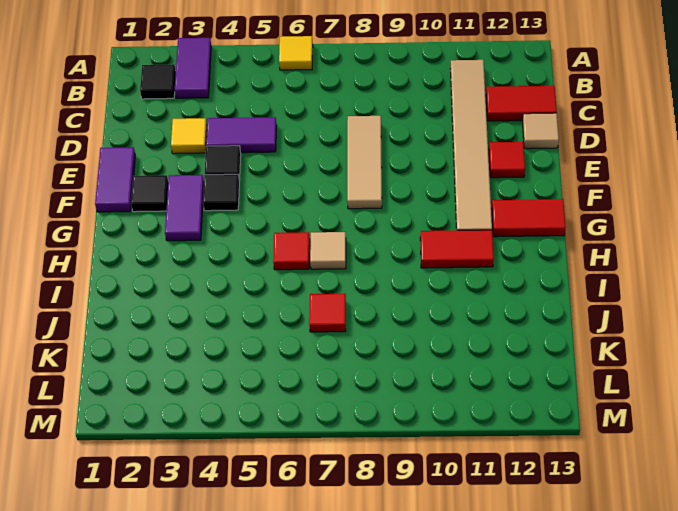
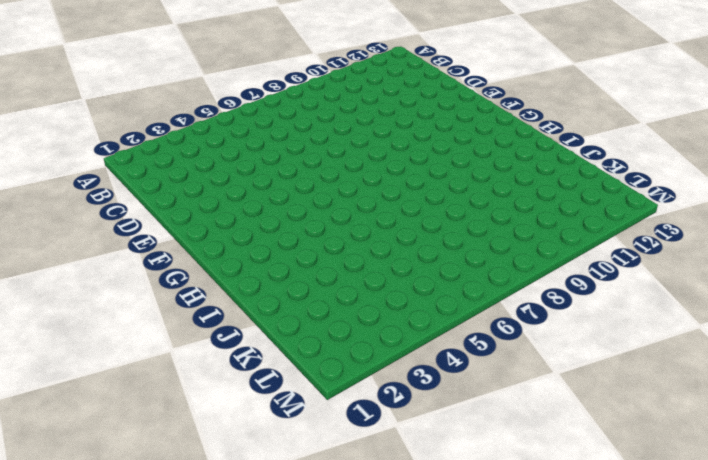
none -> purple 1x2 tile [175,38,211,98]
none -> yellow 1x1 tile [279,36,313,70]
none -> black 1x1 tile [140,64,176,99]

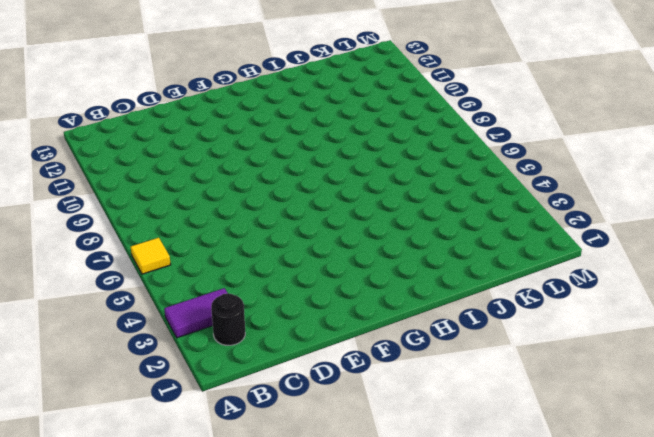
black 1x1 round brick [211,293,245,345] -> black 1x1 tile [140,64,176,99]
none -> tan 1x6 tile [451,60,492,230]
none -> red 1x2 tile [486,86,557,121]
none -> yellow 1x1 tile [171,118,207,154]

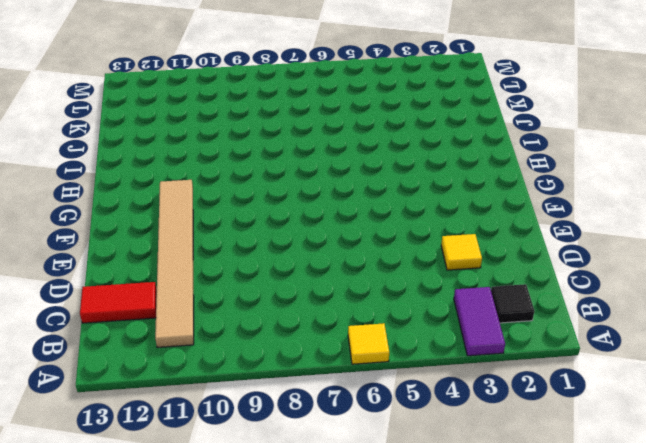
none -> purple 1x2 tile [206,117,277,153]
none -> tan 1x3 tile [347,116,382,209]
none -> tan 1x1 tile [523,113,559,149]

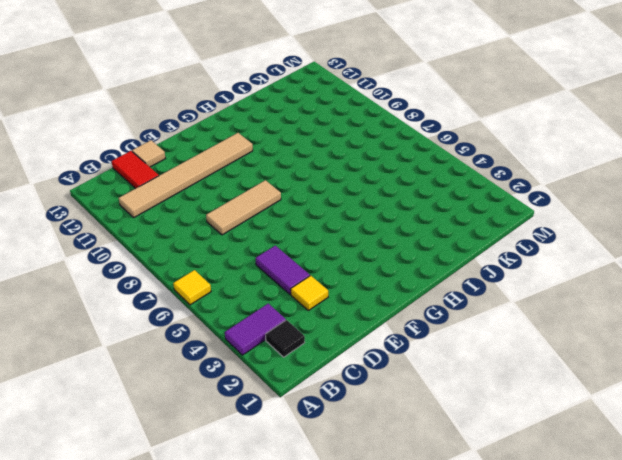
none -> purple 1x2 tile [95,147,135,212]
none -> black 1x1 tile [205,146,241,181]
none -> red 1x1 tile [489,142,525,178]

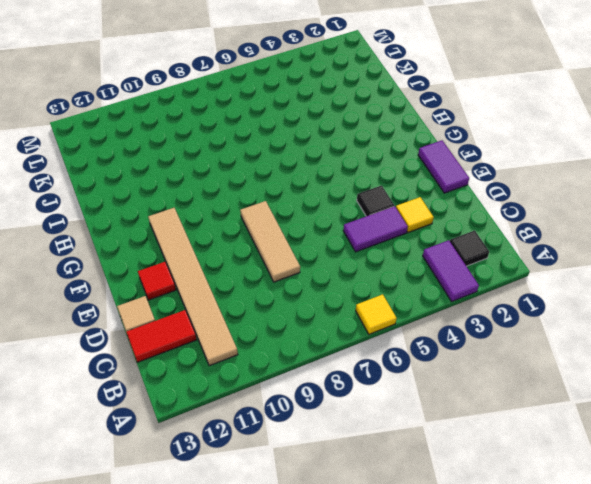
none -> black 1x1 tile [131,175,168,212]
none -> purple 1x2 tile [165,175,204,241]
none -> black 1x1 tile [203,174,239,211]

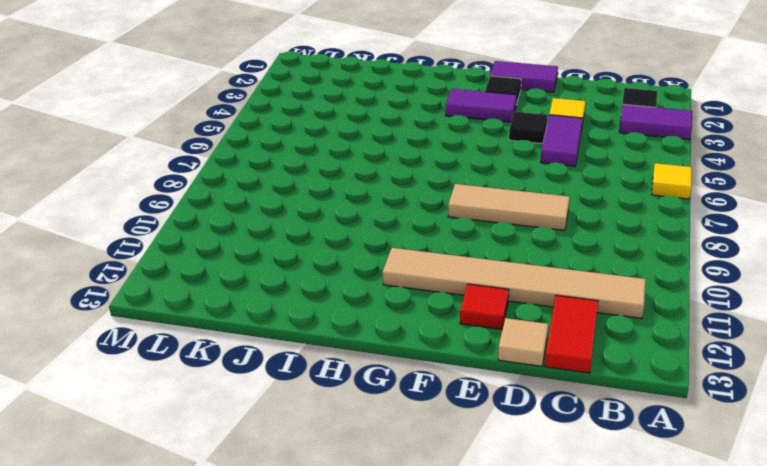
none -> black 1x1 tile [203,174,239,211]
none -> red 1x2 tile [492,199,566,237]
none -> red 1x1 tile [273,232,310,270]

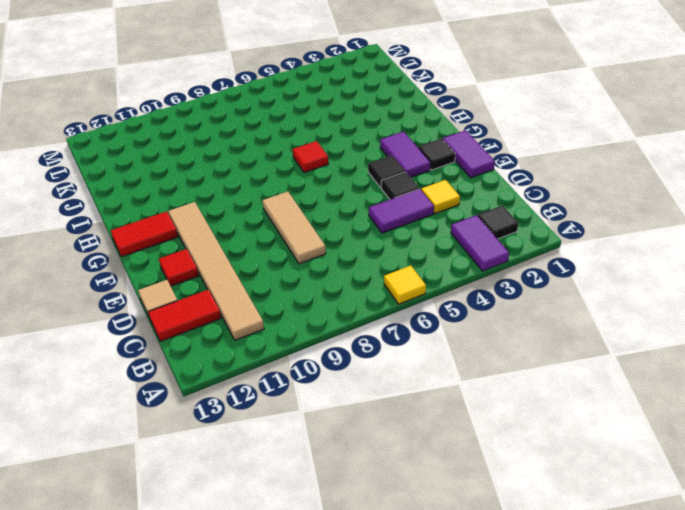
none -> tan 1x1 tile [310,232,346,269]
none -> red 1x2 tile [420,230,494,268]
none -> red 1x1 tile [309,294,346,332]

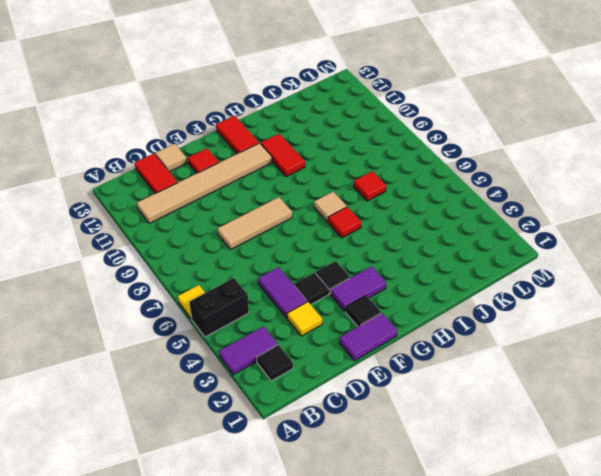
black 1x2 brick [190,278,249,337] -> none

